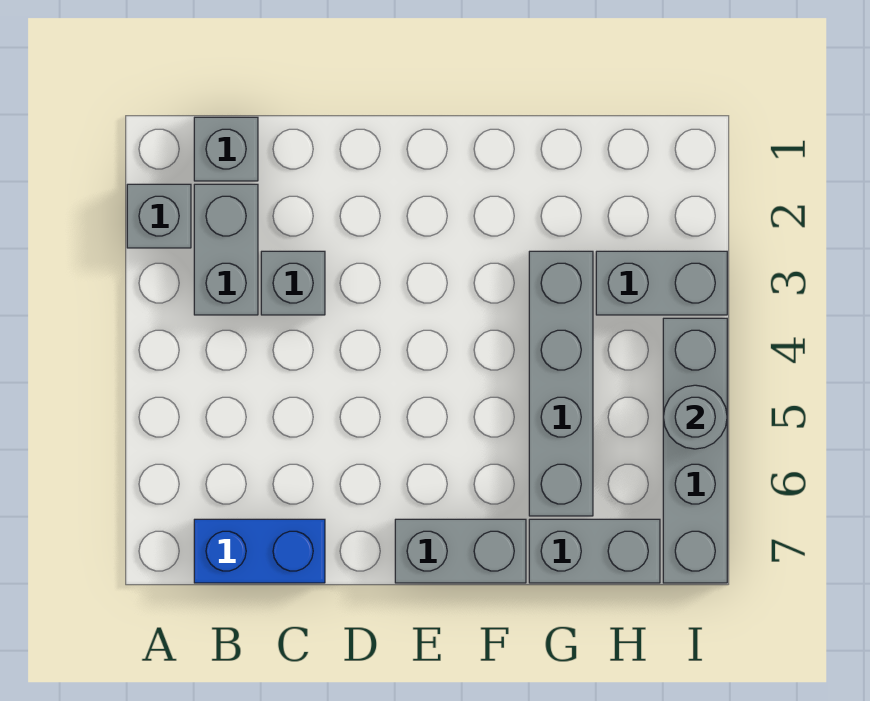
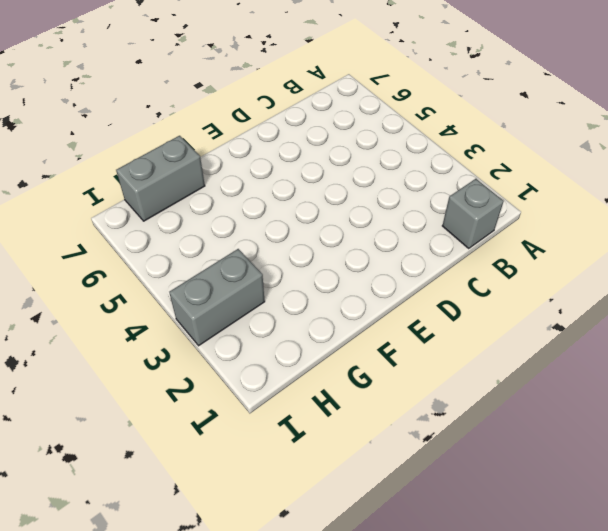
none -> grey 1x1 brick [127,184,191,248]
none -> grey 1x2 brick [194,184,258,315]

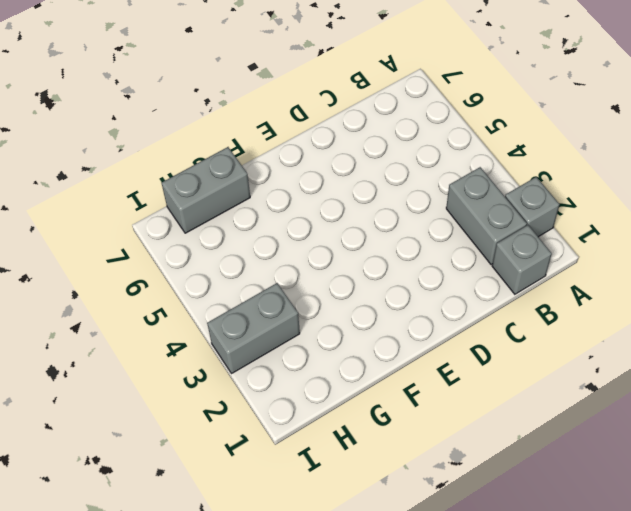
none -> blue 1x2 brick [194,519,325,583]
none -> grey 1x1 brick [261,251,325,315]

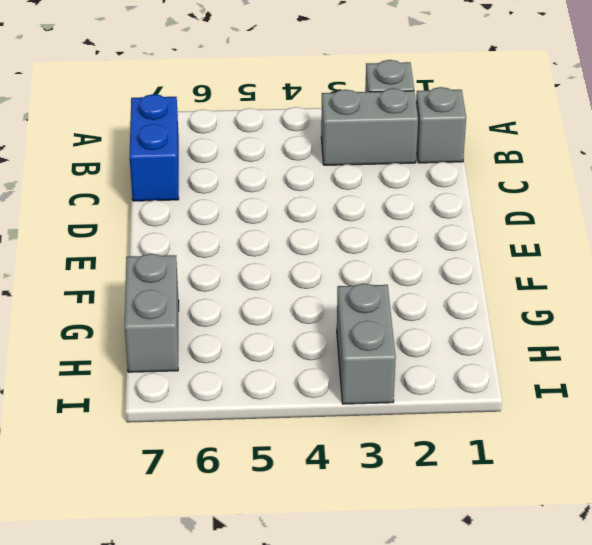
none -> grey 1x1 brick [261,251,325,315]
none -> grey 1x2 brick [395,519,526,583]

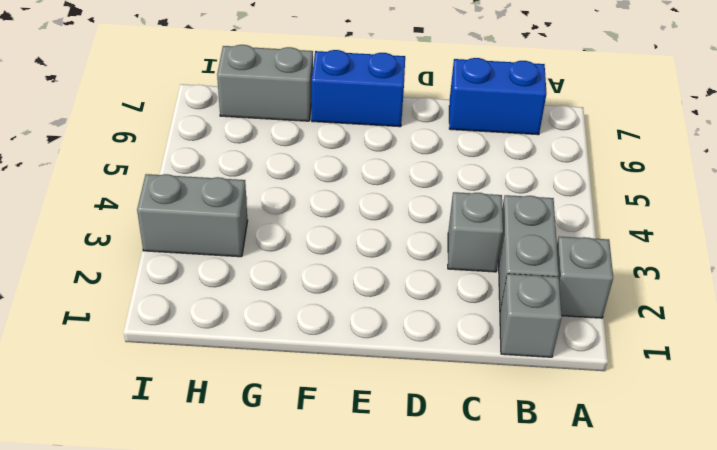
blue 1x2 brick [312,50,405,127] -> grey 1x2 brick [395,519,526,583]
none -> grey 1x4 brick [529,251,593,516]
none -> grey 1x4 brick [663,318,727,583]

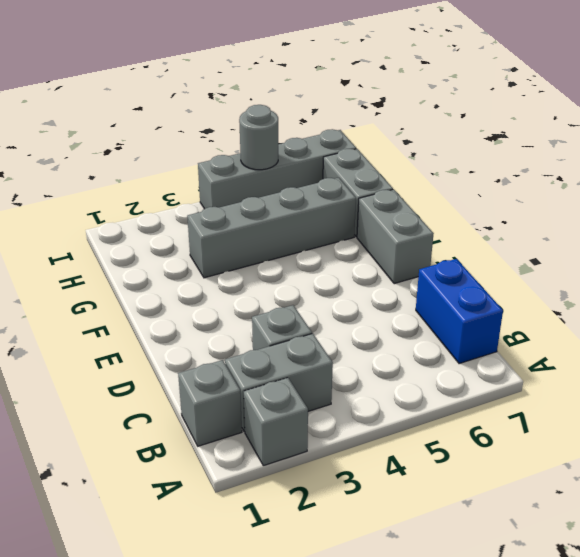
none -> grey 1x2 brick [596,251,727,315]

